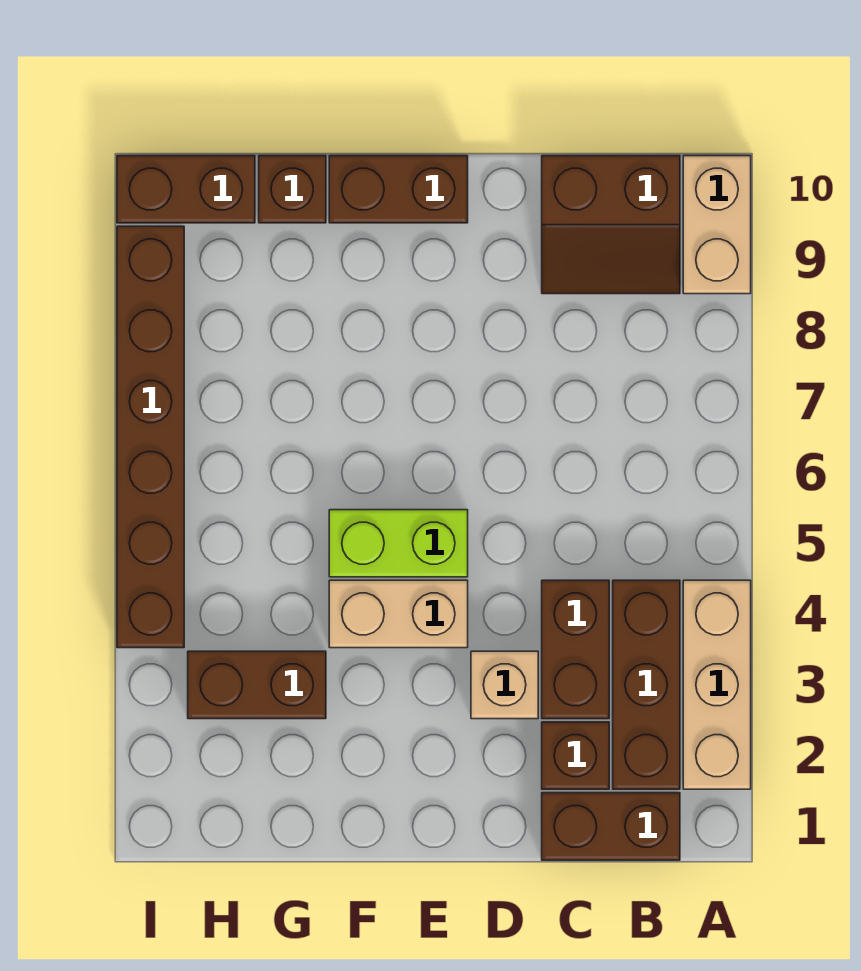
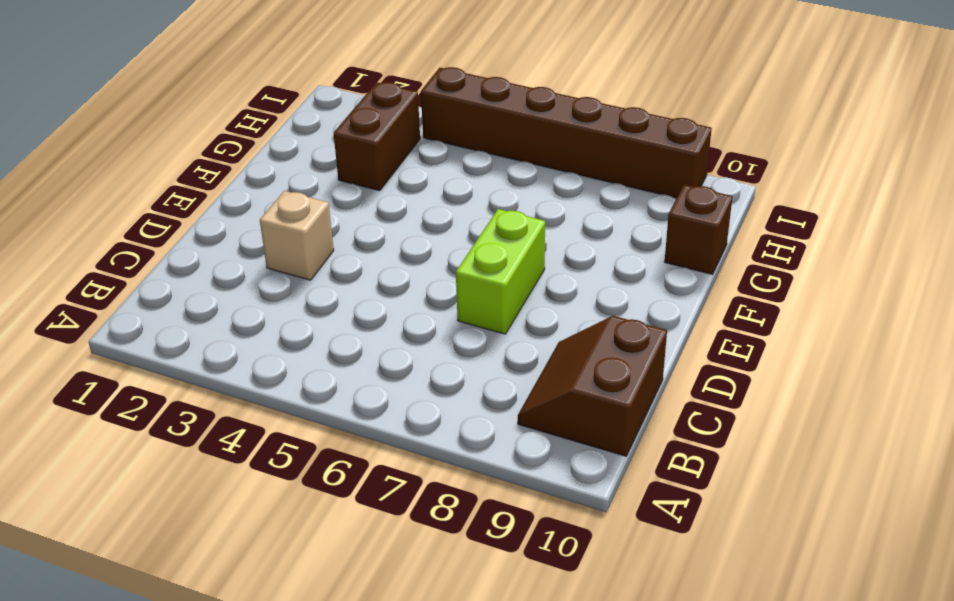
lime 1x2 brick [456,209,545,334] -> lime 1x2 brick moved to [329,510,468,577]
none -> tan 1x3 brick [683,580,751,789]
none -> tan 1x2 brick [683,156,751,294]
none -> brown 1x2 brick [542,793,680,860]

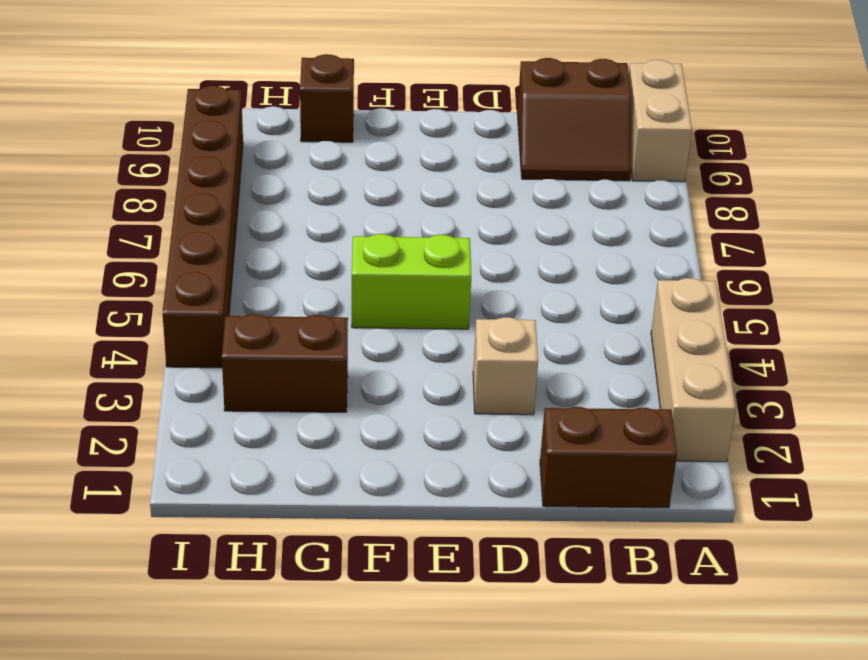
none -> brown 1x3 brick [613,580,680,789]
none -> brown 1x1 brick [542,722,609,789]
none -> brown 1x2 brick [542,580,609,719]

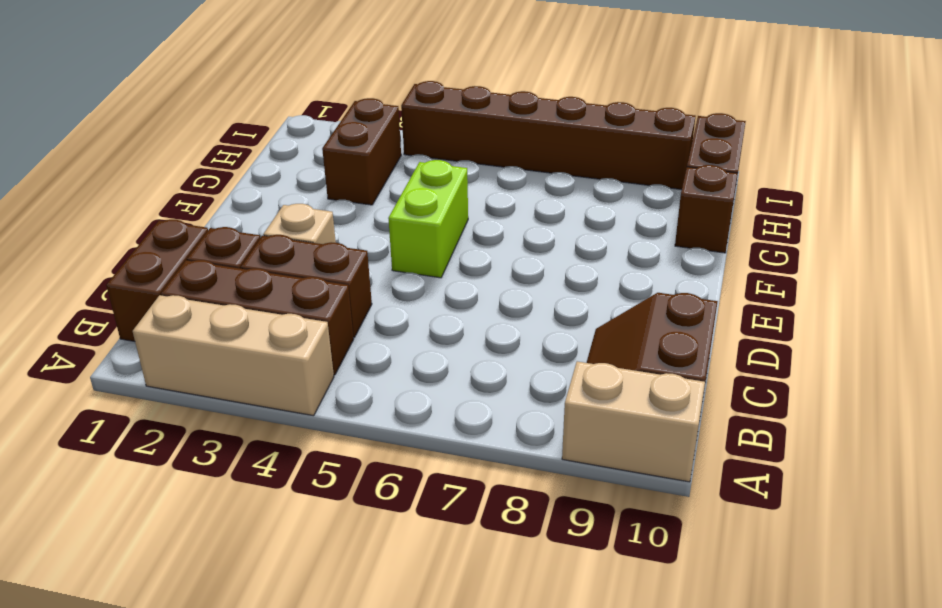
none -> tan 1x2 brick [329,580,468,648]
none -> brown 1x2 brick [329,156,468,223]

